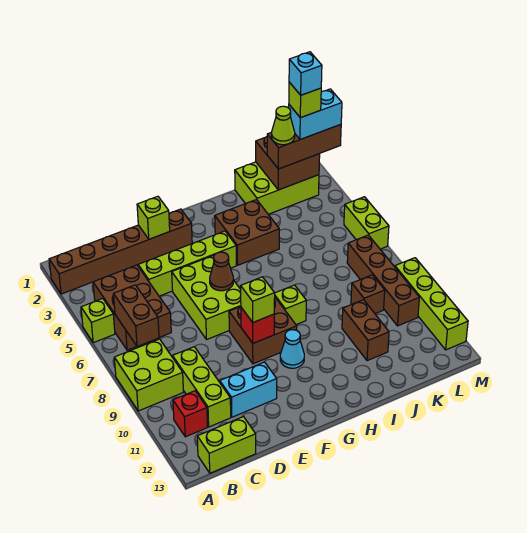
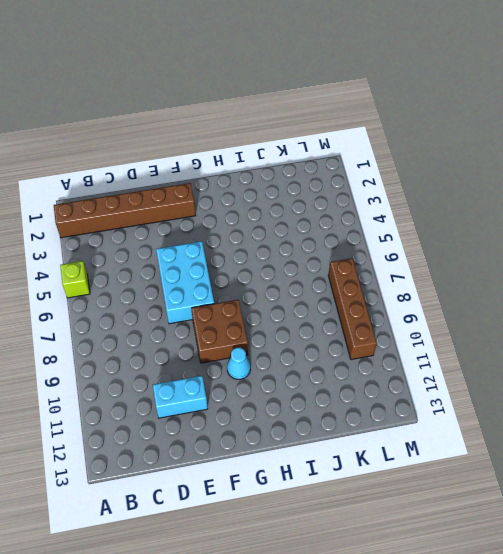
cyan 2x3 brick [156,241,214,324] -> lime 2x3 brick [172,255,241,340]
none -> lime 2x2 brick [114,339,183,411]
none -> brown 2x3 brick [93,265,171,350]
none -> red 1x1 brick [173,391,207,437]
none -> lime 1x2 brick [197,417,256,473]

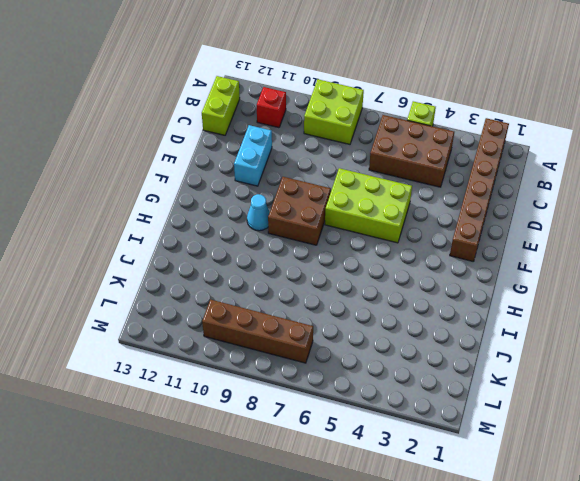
none -> lime 1x3 brick [173,347,231,427]
none -> lime 1x4 brick [138,231,236,296]
none -> brown 2x2 brick [215,200,279,265]
none -> lime 1x1 brick [275,285,306,325]

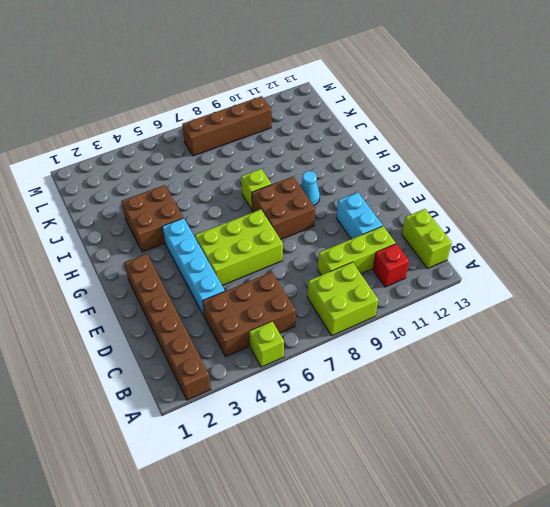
cyan 1x4 brick [162,218,225,315] -> lime 1x4 brick [138,231,236,296]
none -> lime 2x3 brick [235,162,319,214]
none -> brown 1x2 brick [342,300,389,361]
none -> brown 1x1 brick [351,275,385,314]
none -> lime 1x2 brick [344,197,389,249]

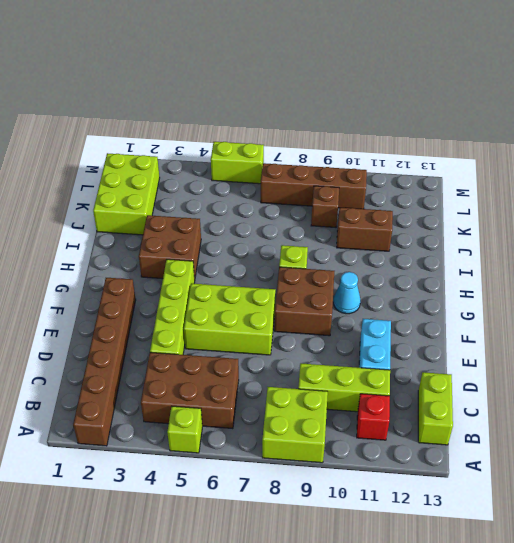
none -> lime 1x4 brick [395,258,468,350]
none -> brown 1x2 brick [114,285,159,347]
none -> lime 1x1 brick [137,196,170,239]
none -> brown 1x1 cone [210,252,233,291]

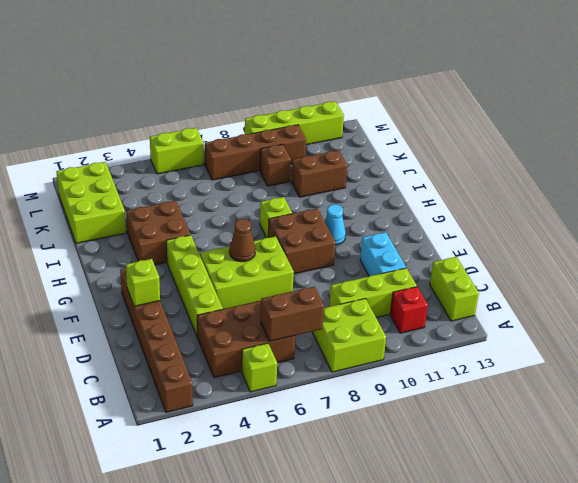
none -> red 1x1 brick [241,308,274,343]
none -> brown 2x2 brick [256,137,320,190]
none -> lime 1x1 brick [241,277,275,322]
none -> brown 1x3 brick [267,125,341,169]

